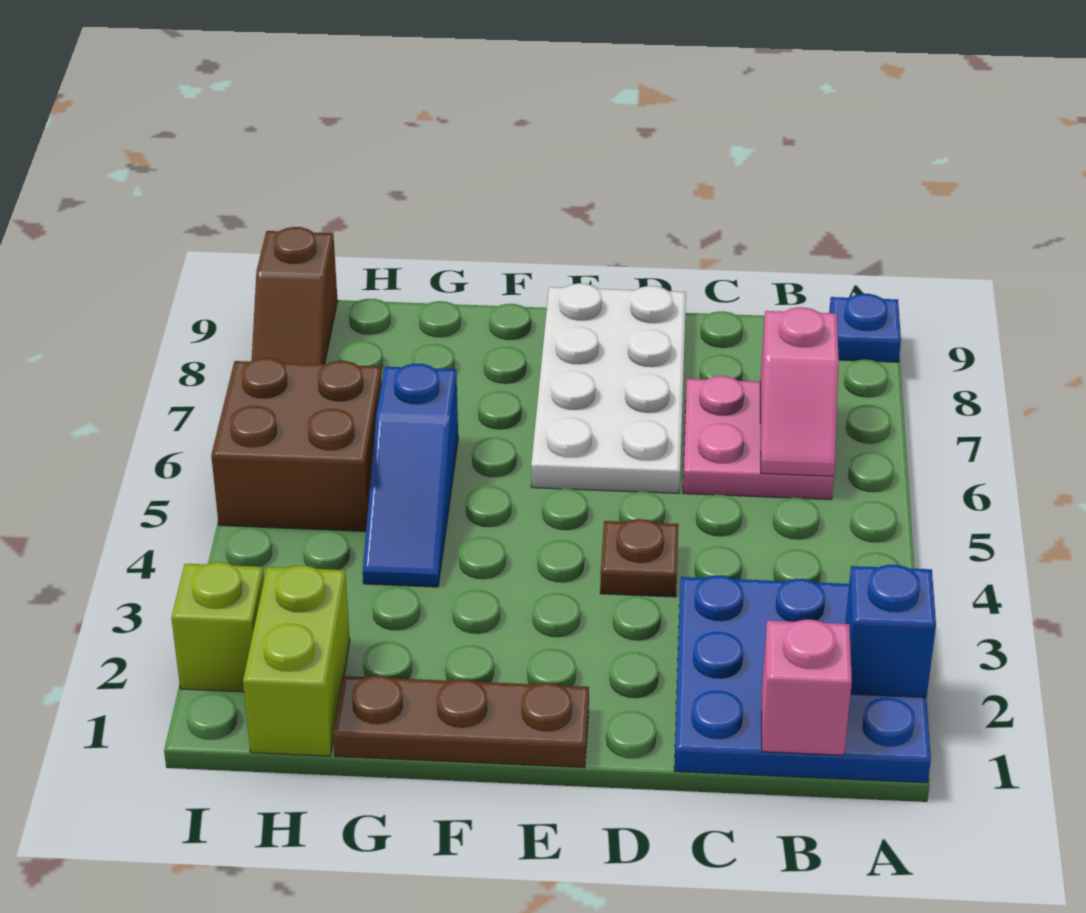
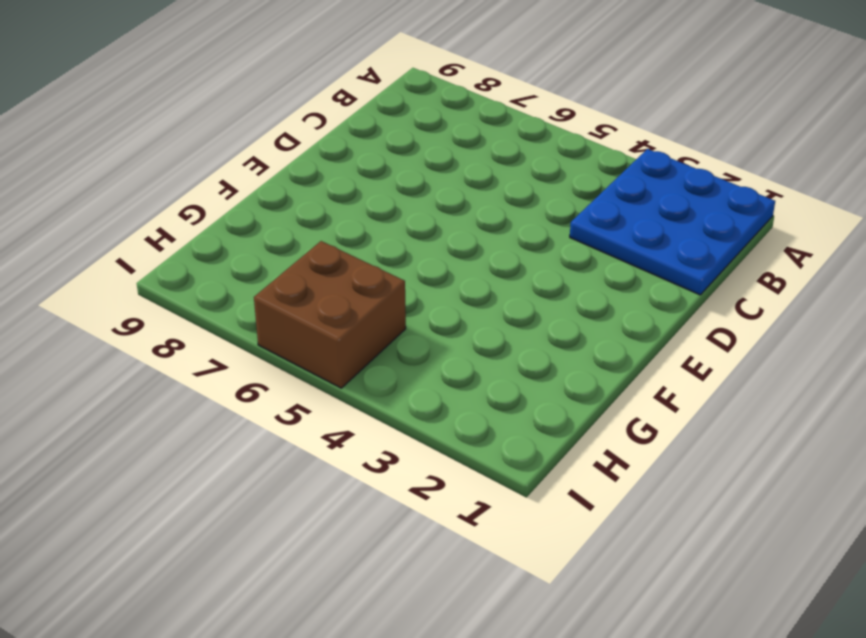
none -> blue 1x1 plate [829,294,901,362]
none -> pink 2x2 plate [683,376,834,499]
none -> brown 1x1 plate [600,519,679,597]

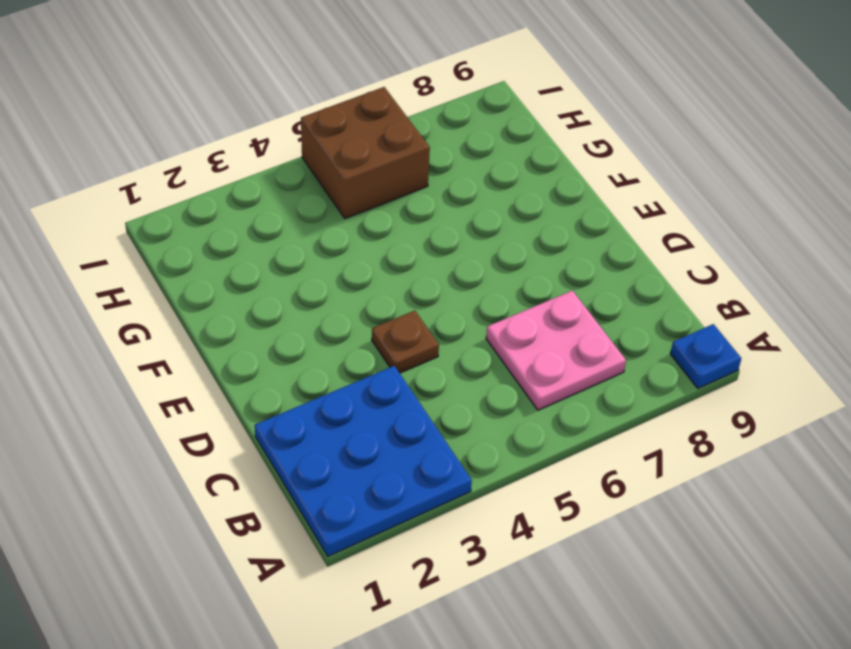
none -> white 2x4 plate [531,283,686,493]
none -> brown 1x3 plate [333,676,589,768]
none -> blue 1x3 slope [363,364,458,587]

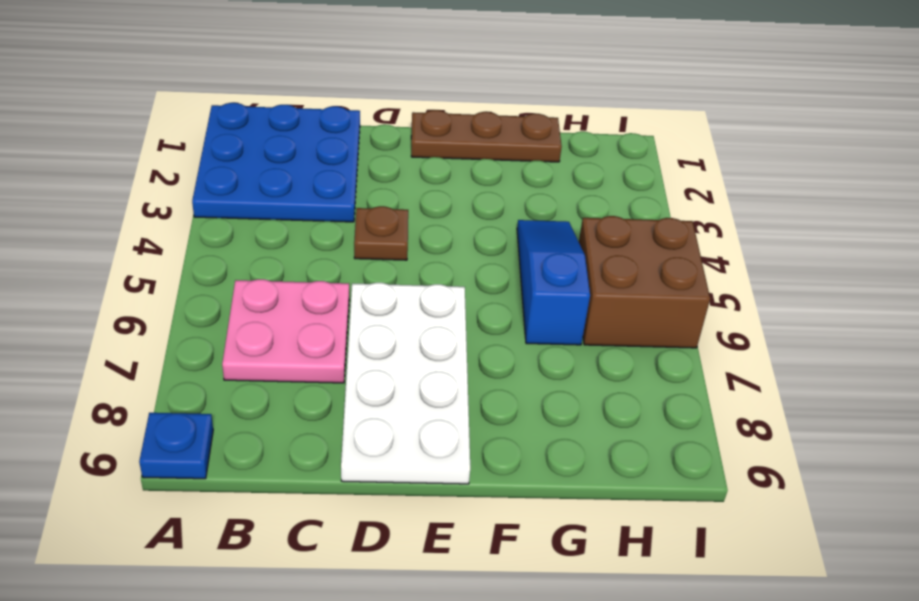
none -> lime 1x2 brick [243,565,350,756]
none -> lime 1x1 brick [172,562,264,692]
none -> brown 1x2 slope [252,227,338,364]

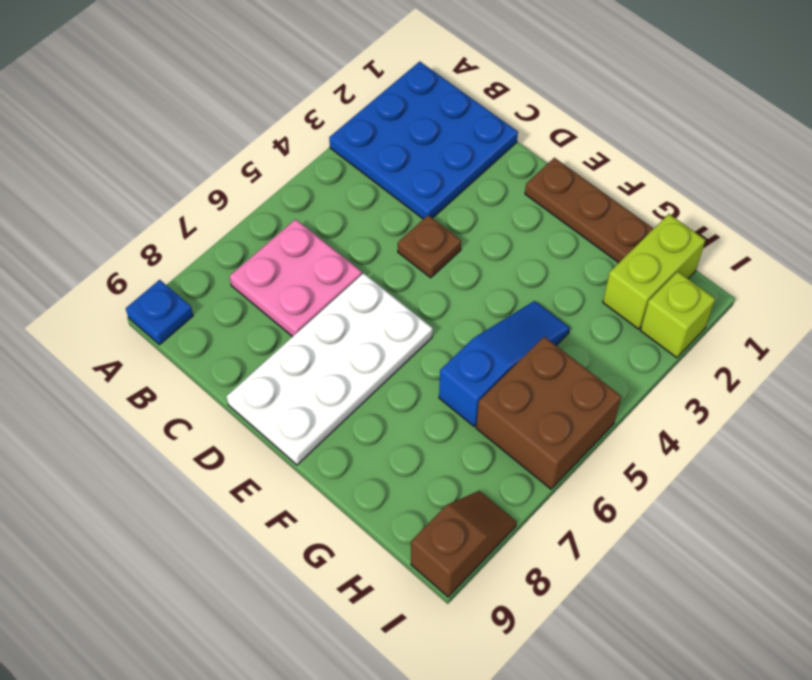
none -> blue 1x1 brick [845,565,936,698]
none -> pink 1x1 brick [762,620,852,755]
none -> pink 1x2 slope [760,307,839,476]

